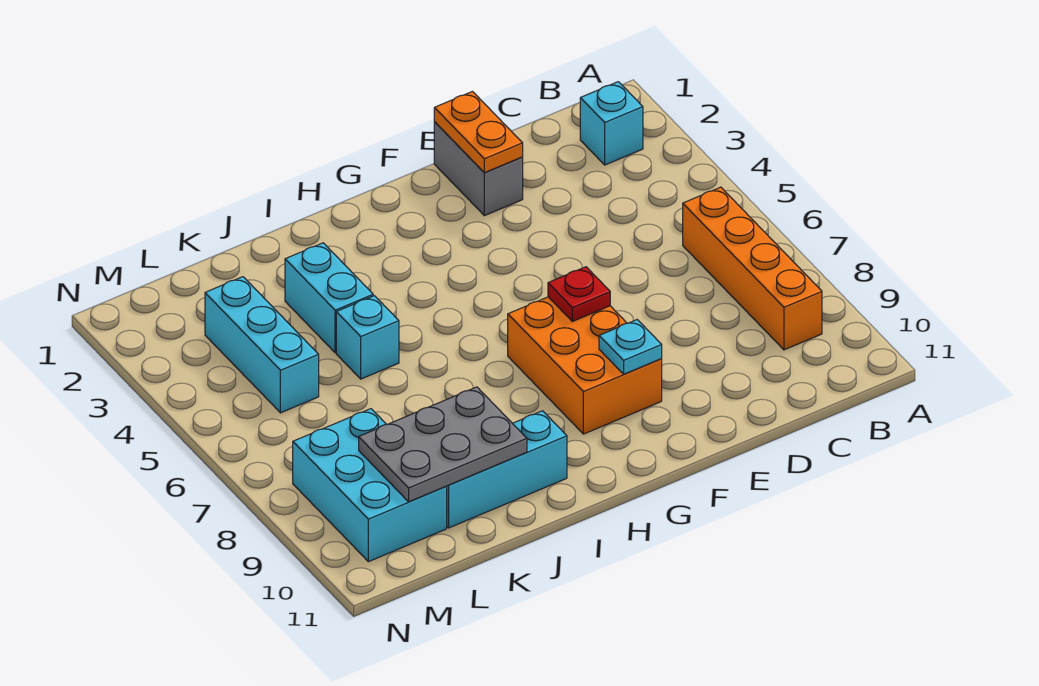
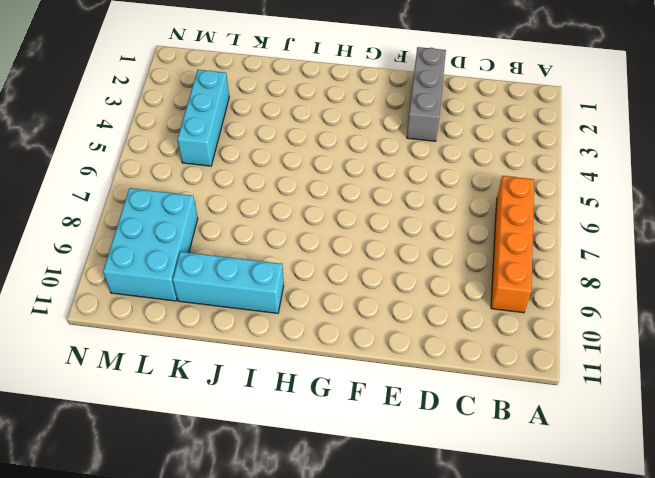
grey 1x3 brick [407,47,446,141] -> grey 1x2 brick [434,122,523,216]
none -> cyan 1x1 brick [580,82,643,165]
none -> orange 2x3 brick [508,297,662,434]
none -> cyan 1x2 brick [285,243,373,353]

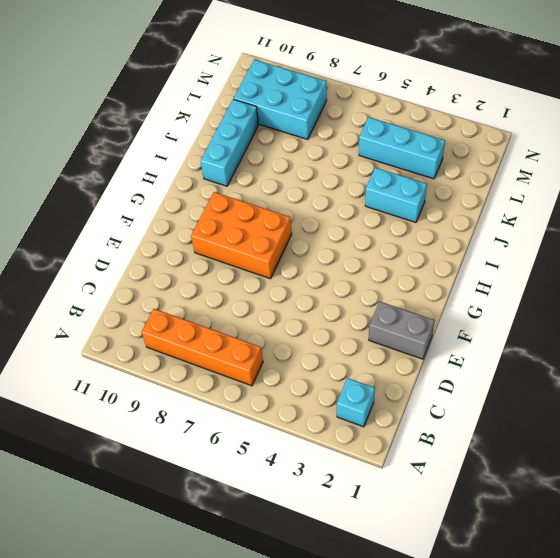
none -> cyan 1x1 brick [336,296,399,379]
none -> orange 1x2 plate [434,92,523,173]
none -> red 1x1 plate [548,267,610,321]

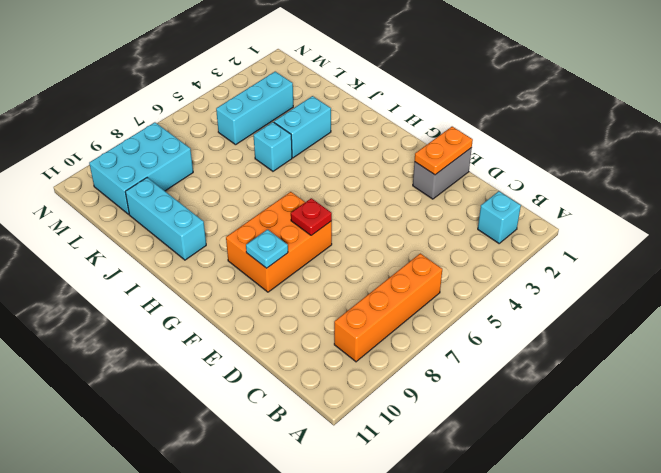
none -> grey 2x3 plate [359,387,527,502]

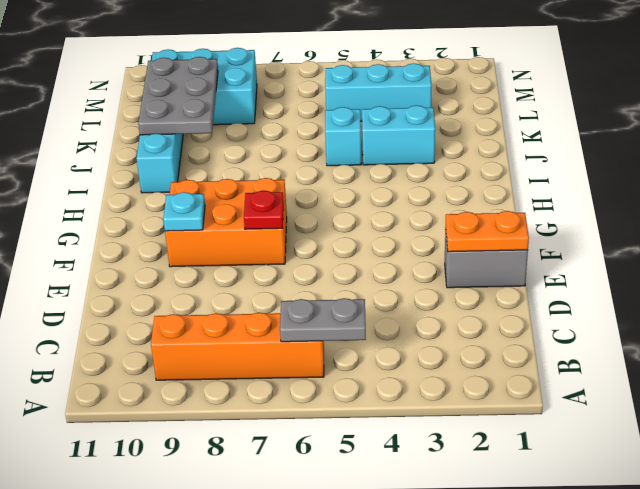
grey 1x2 plate [280,298,366,342] -> none
none -> cyan 1x1 brick [580,82,643,165]

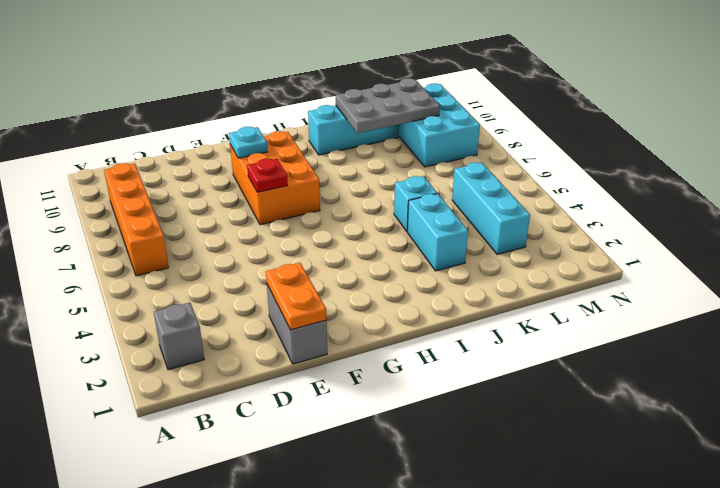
grey 1x1 brick [154,303,204,370] -> cyan 1x1 brick [580,82,643,165]

